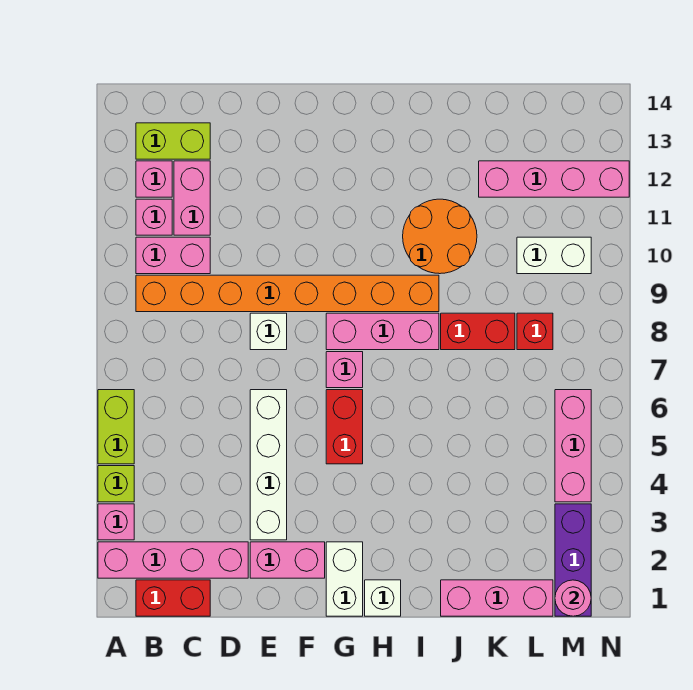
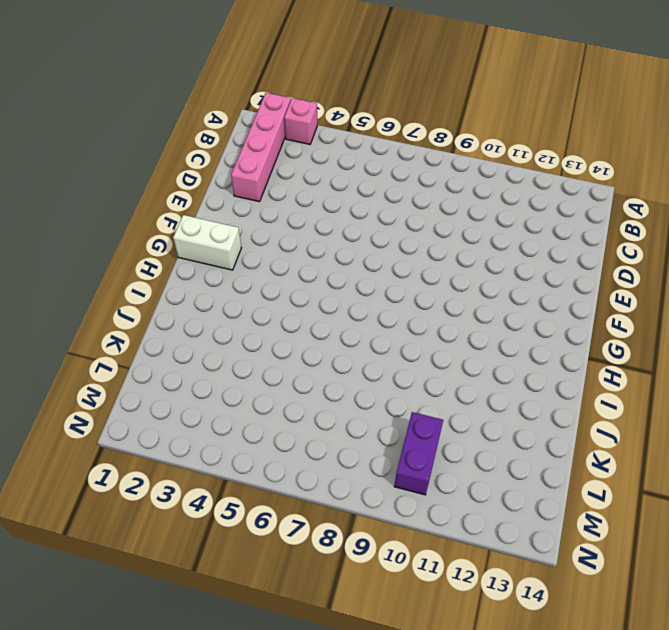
purple 1x2 brick [394,412,443,495] -> white 1x2 brick [517,237,591,274]
none -> lime 1x1 brick [98,466,134,502]
none -> lime 1x2 brick [98,390,134,464]
none -> red 1x2 brick [136,580,210,616]

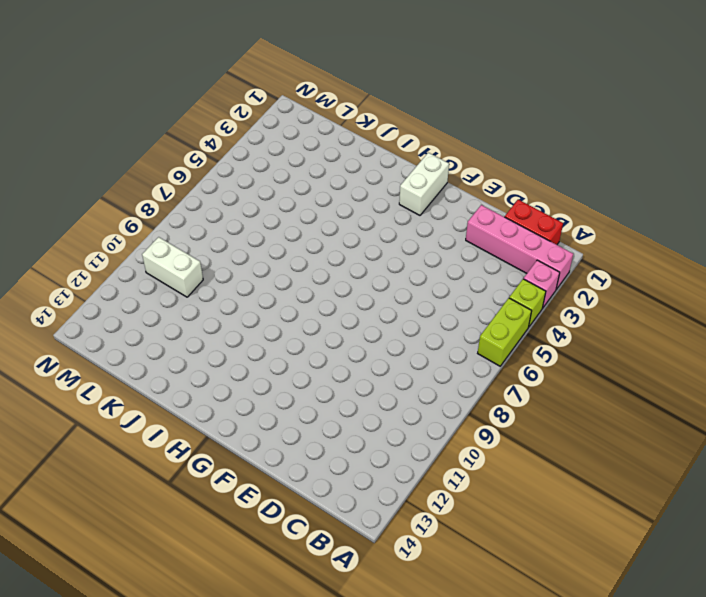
none -> orange 1x8 brick [136,275,439,312]
none -> pink 1x2 brick [136,237,210,274]
none -> pink 1x1 brick [136,199,172,235]

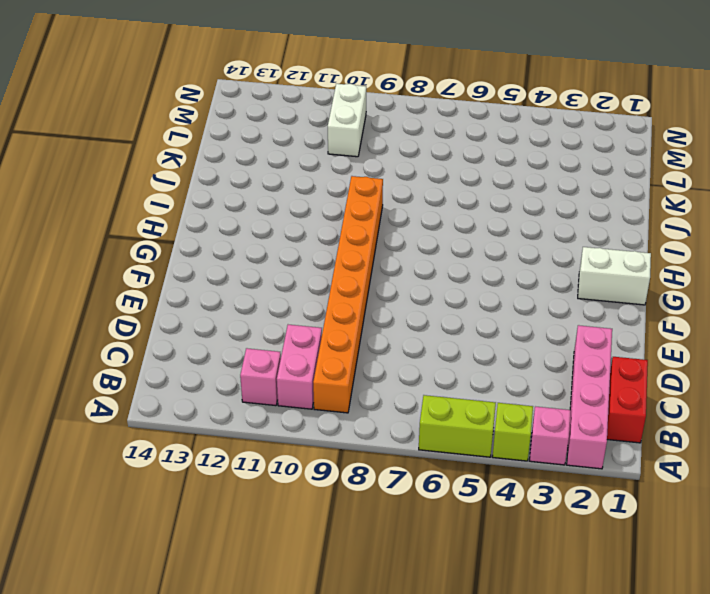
none -> pink 1x1 brick [136,161,172,197]
none -> lime 1x2 brick [136,123,210,159]
none -> pink 1x2 brick [174,161,210,235]

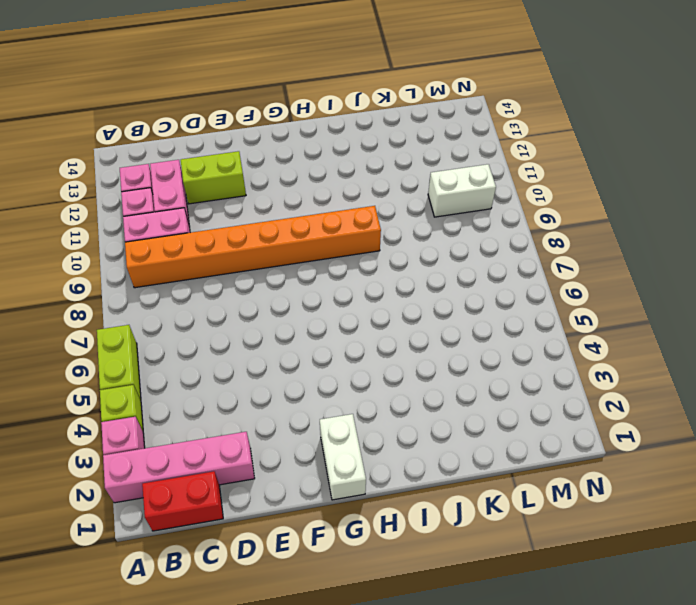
lime 1x2 brick [181,151,246,204] -> lime 1x2 brick moved to [136,123,210,159]
none -> pink 1x2 brick [250,542,325,578]
none -> white 1x4 brick [250,390,287,540]
none -> white 1x1 brick [250,313,287,350]

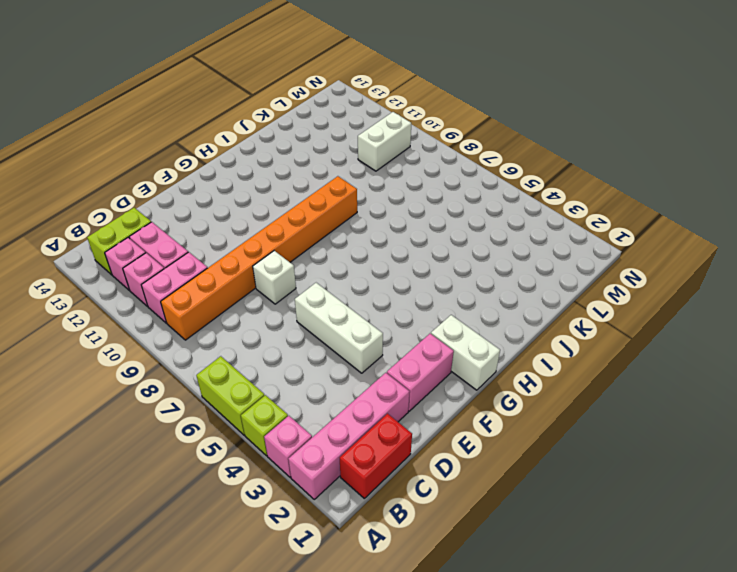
white 1x3 brick [295,283,383,373] -> white 1x4 brick [250,390,287,540]
none -> red 1x2 brick [326,390,363,464]
none -> pink 1x1 brick [326,352,363,388]
none -> pink 1x3 brick [326,313,439,350]

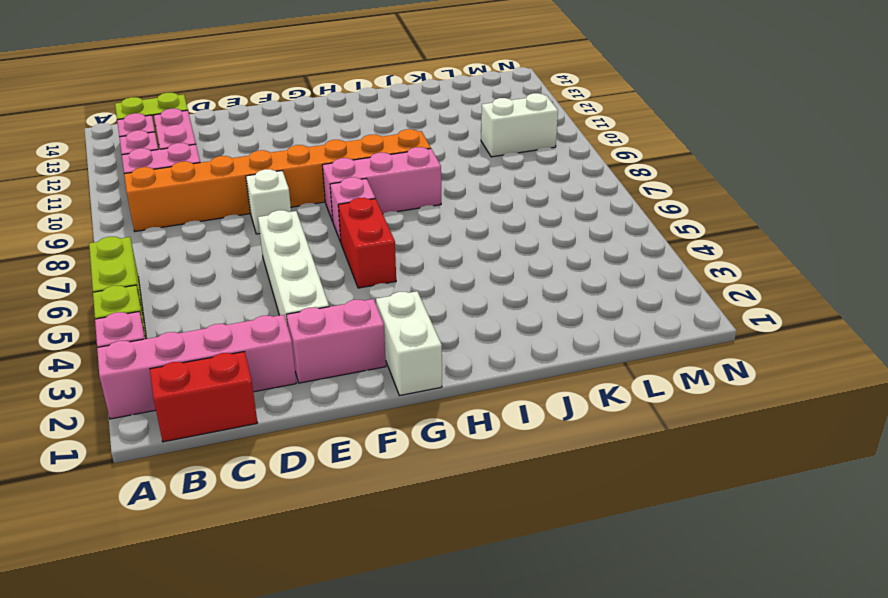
none -> white 1x1 brick [365,580,401,616]
none -> orange 2x2 round brick [403,199,477,274]
none -> pink 1x3 brick [441,580,553,616]

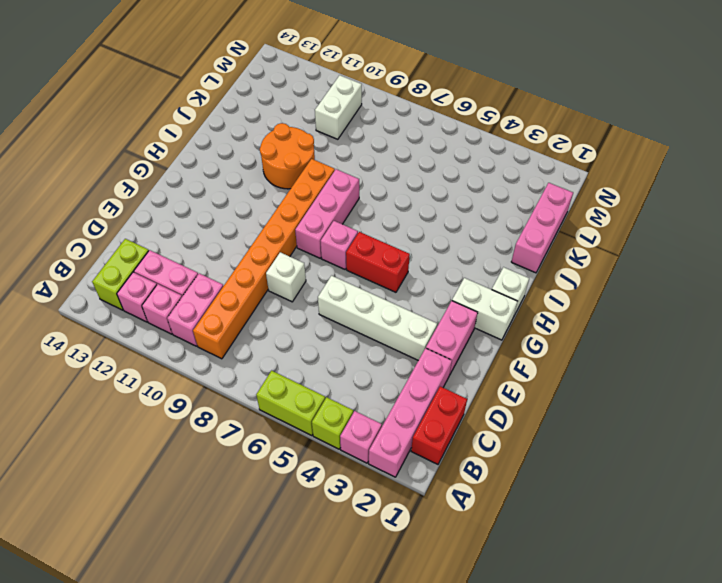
none -> red 1x2 brick [441,313,515,350]
none -> pink 1x4 brick [479,161,629,197]
none -> red 1x1 brick [517,313,553,350]

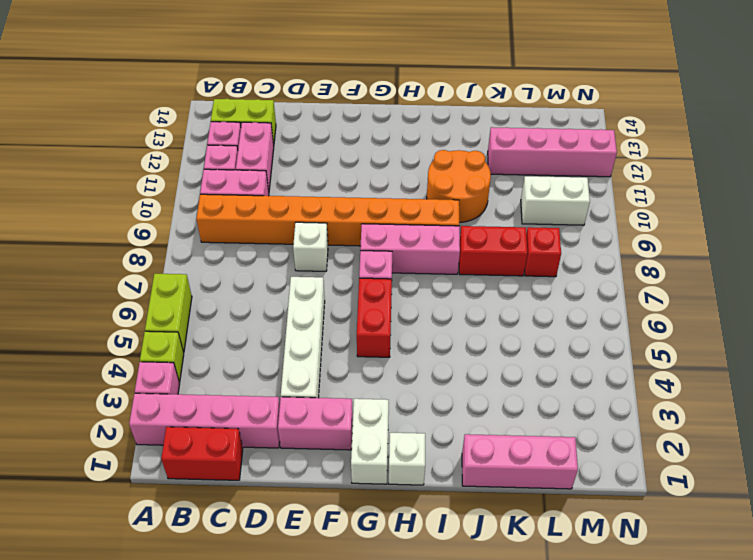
none -> purple 1x3 brick [555,504,591,616]
none -> pink 1x3 brick [555,390,591,502]
none -> pink 1x1 round brick [555,580,591,616]

